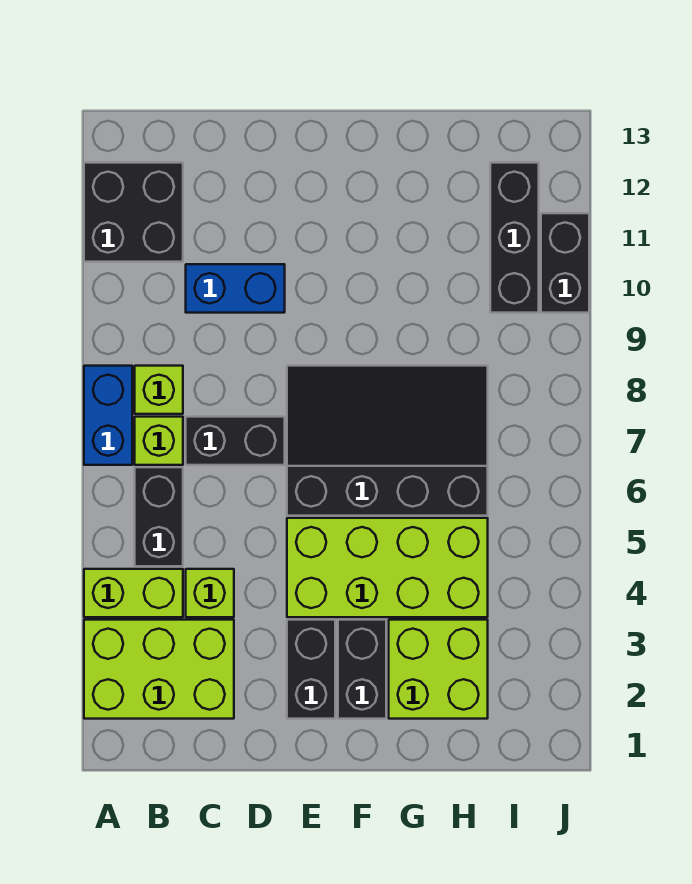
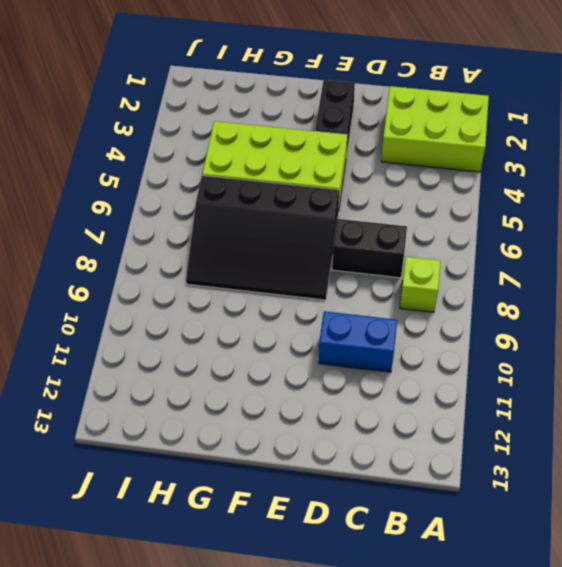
none -> lime 1x2 brick [84,569,183,617]
none -> blue 1x2 brick [84,366,132,465]
none -> black 2x2 brick [84,163,183,262]

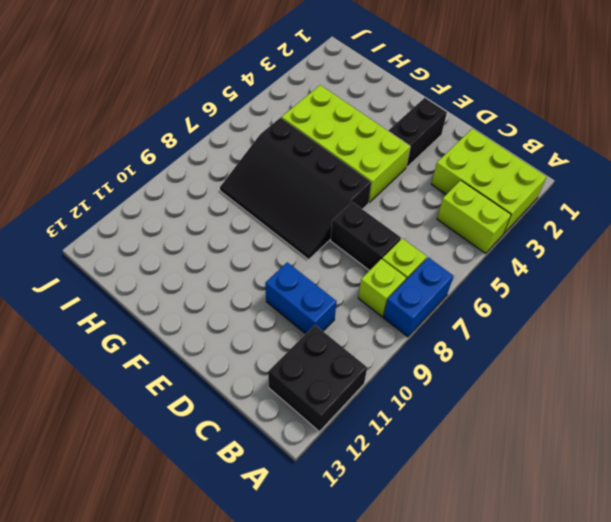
none -> black 1x2 brick [135,467,183,566]
none -> lime 1x1 brick [186,569,234,617]
none -> black 1x2 brick [338,620,386,719]

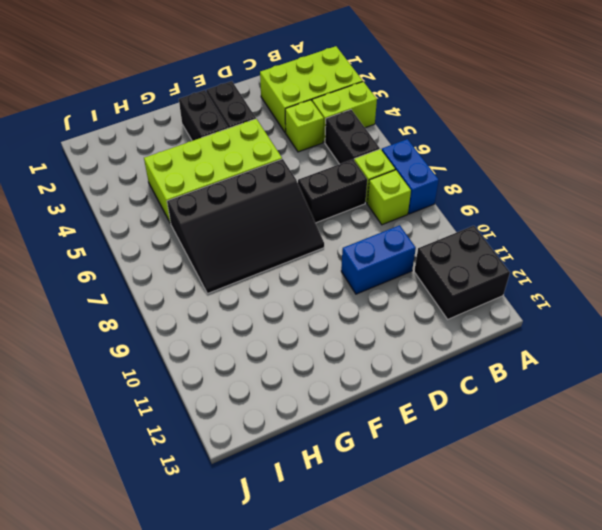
none -> lime 2x2 brick [389,620,488,719]
none -> black 1x3 brick [490,163,539,313]
none -> black 1x2 brick [541,213,589,313]

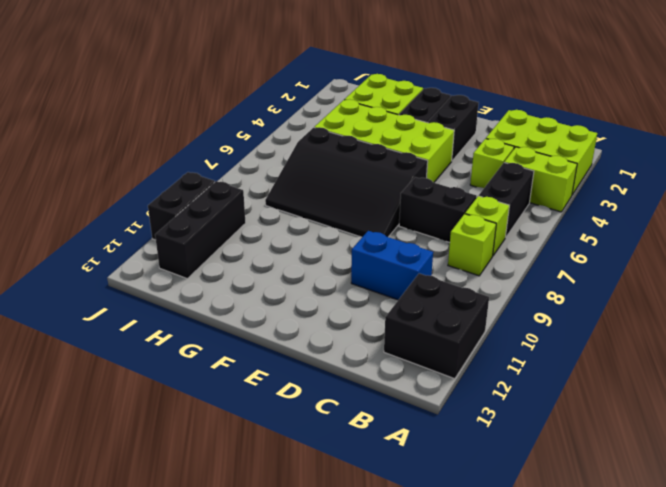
none -> blue 1x2 brick [84,366,132,465]

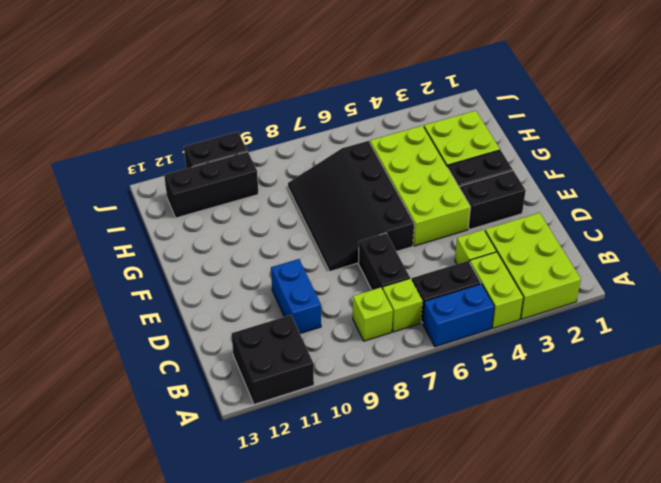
blue 1x2 brick [423,284,494,347] -> blue 1x2 brick moved to [84,366,132,465]

